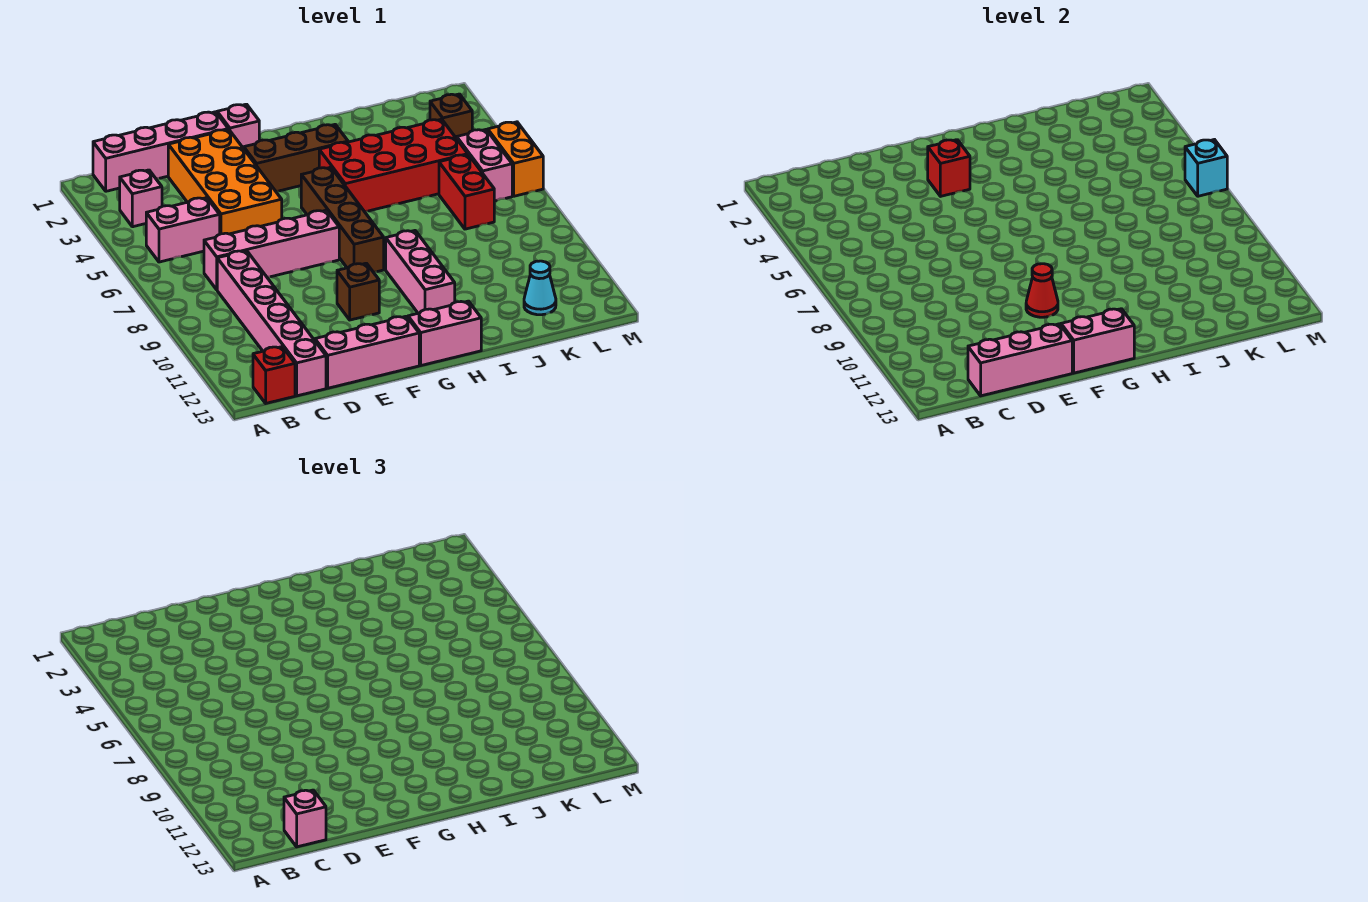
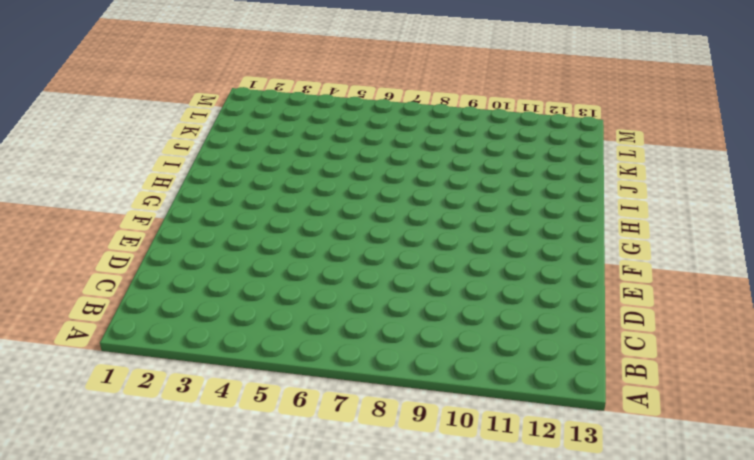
none -> pink 1x4 brick [93,112,228,191]
none -> pink 1x1 brick [120,170,162,227]
none -> pink 1x2 brick [146,198,220,262]

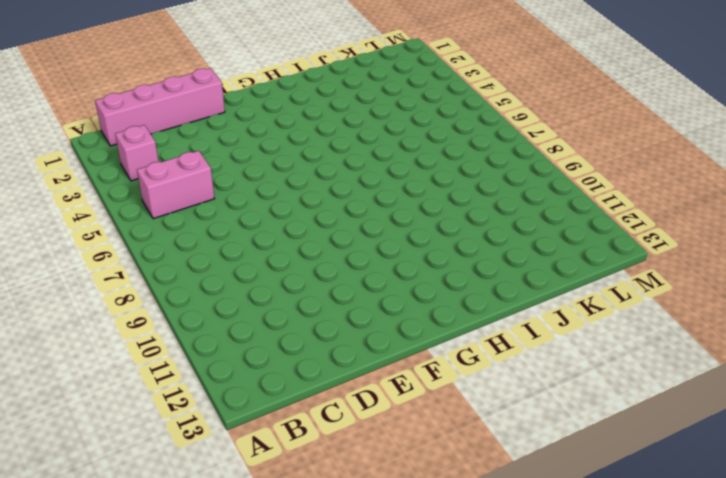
none -> red 1x1 brick [253,347,295,403]
none -> pink 1x4 brick [204,210,339,290]
none -> pink 1x6 brick [217,251,326,396]

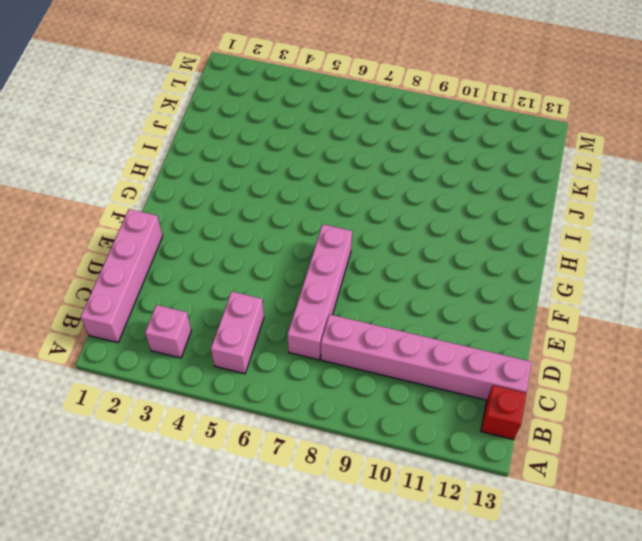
none -> orange 2x4 brick [168,129,282,234]
none -> pink 1x3 brick [315,316,419,388]
none -> pink 1x1 brick [217,104,259,149]

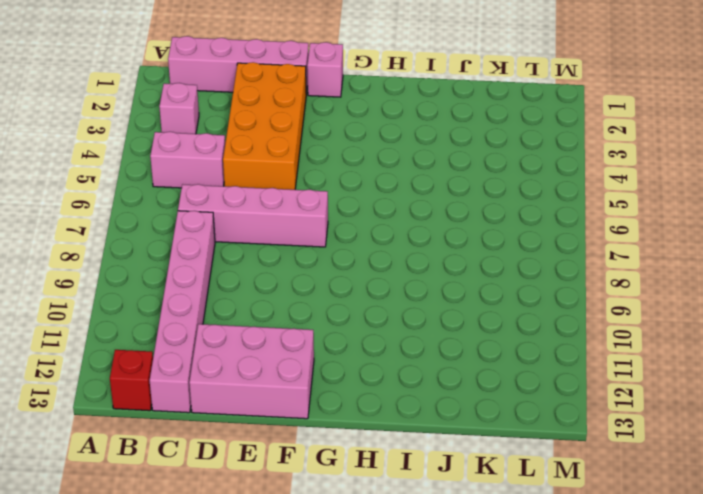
pink 2x3 brick [189,324,314,419] -> pink 1x3 brick [315,316,419,388]
none -> brown 1x3 brick [244,125,348,191]
none -> brown 1x1 brick [337,263,379,320]
none -> brown 1x4 brick [301,167,384,272]

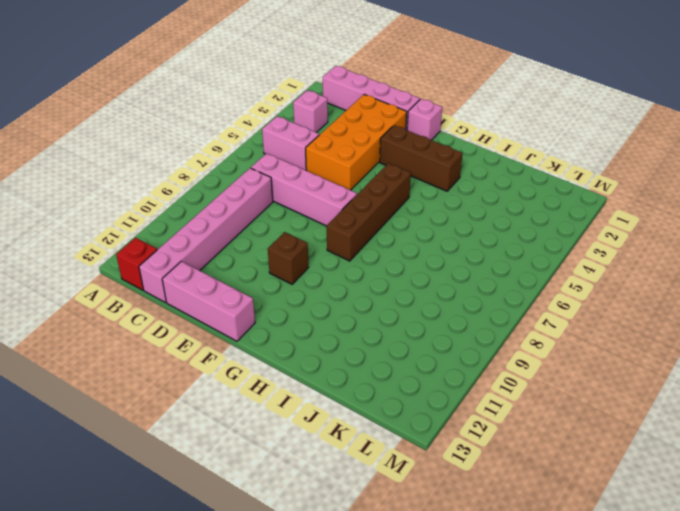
none -> pink 1x2 brick [408,301,481,365]
none -> red 2x4 brick [319,119,468,211]
none -> pink 1x3 brick [386,231,455,313]

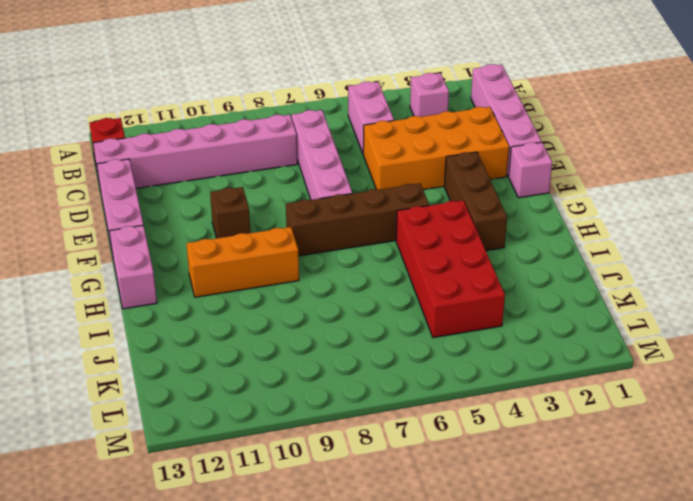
orange 1x3 brick [186,227,299,297] -> pink 1x3 brick [386,231,455,313]
none -> red 1x2 brick [439,155,494,229]
none -> cyan 1x1 cone [524,261,556,315]
none -> brown 1x1 brick [430,94,472,139]

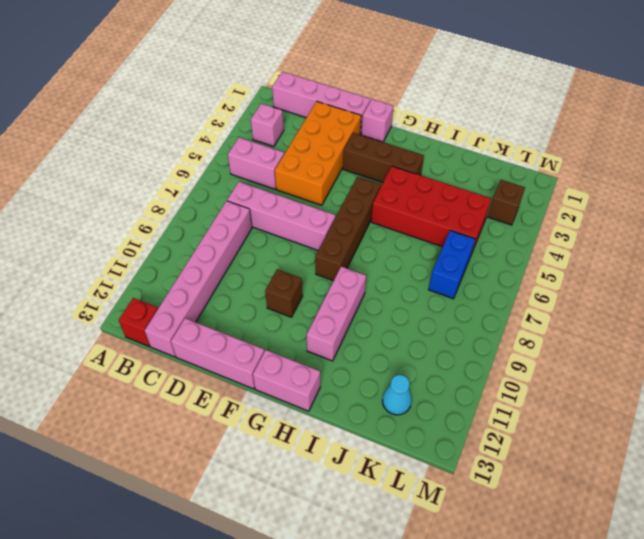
blue 1x2 brick [429,230,475,299] -> red 1x2 brick [439,155,494,229]
none -> pink 1x2 brick [457,130,512,201]
none -> orange 1x2 brick [488,122,543,196]
none -> pink 1x3 brick [968,324,1072,396]

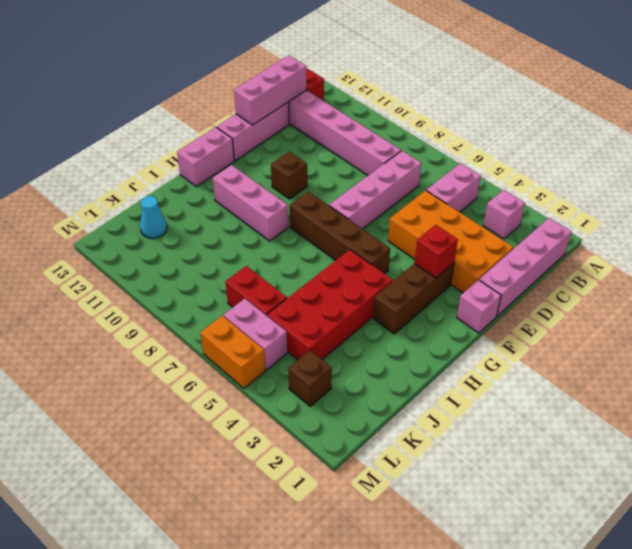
none -> red 1x1 cone [1026,264,1058,317]
none -> pink 1x2 brick [1061,309,1134,373]
none -> cyan 1x1 brick [1185,140,1227,196]

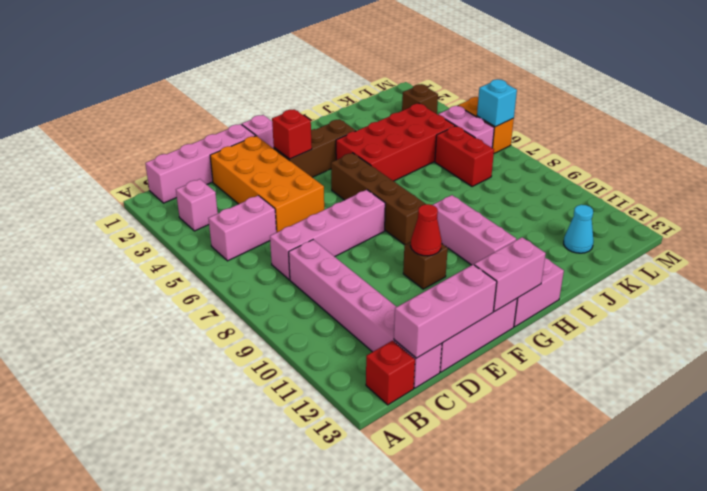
none -> pink 1x1 brick [284,790,326,847]

